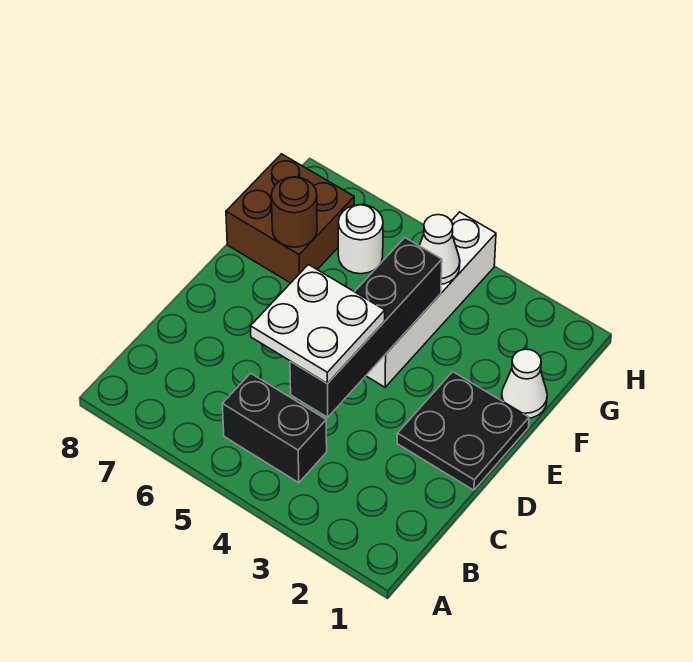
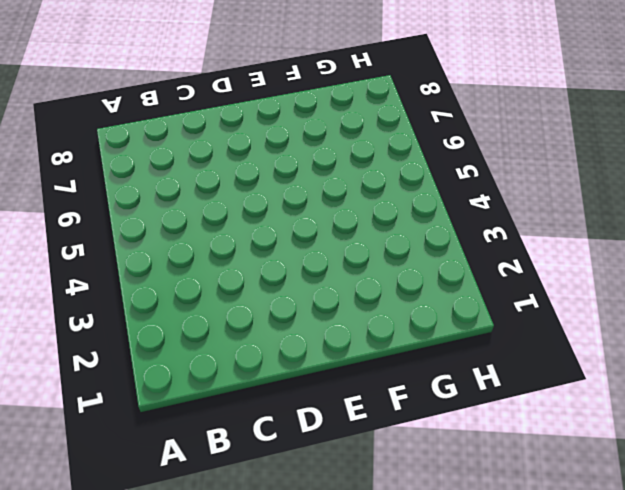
none -> black 1x2 brick [222,373,327,483]
none -> black 2x2 plate [397,372,529,490]

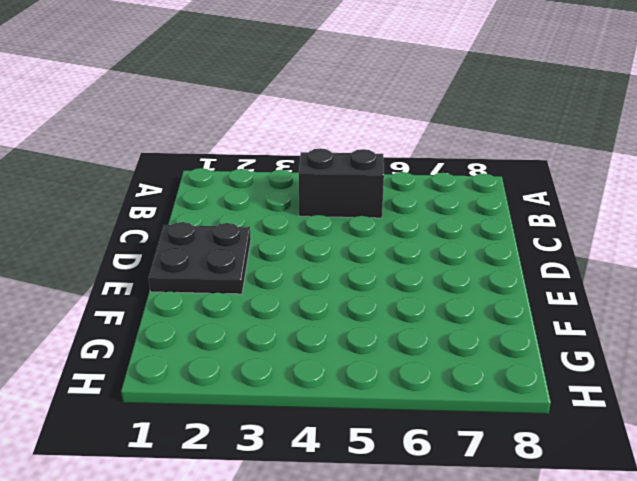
none -> white 1x4 brick [366,212,496,387]
none -> white 1x1 cone [501,349,547,418]

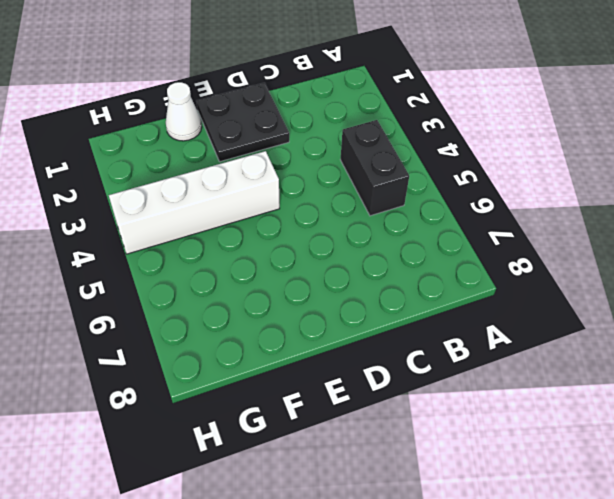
none -> brown 2x2 brick [226,154,354,283]
none -> white 1x1 round brick [338,205,383,274]

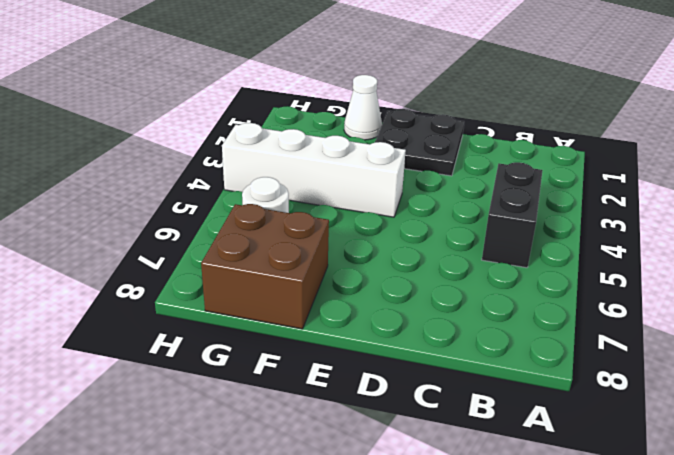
none -> black 1x4 brick [290,238,442,417]
none -> brown 1x1 round brick [271,177,317,247]

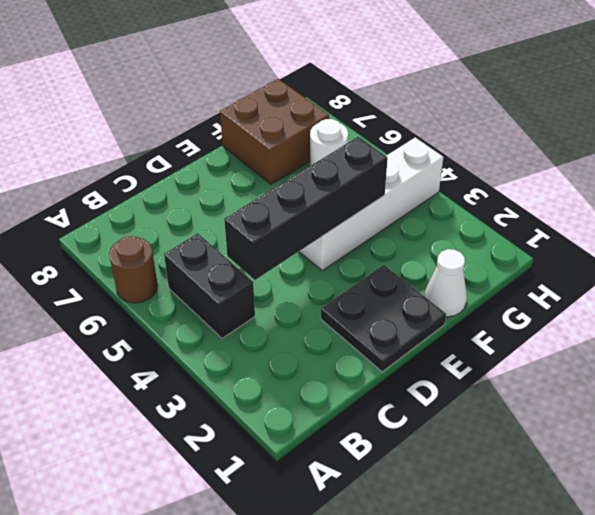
brown 1x1 round brick [109,236,158,303] -> brown 1x1 round brick moved to [271,177,317,247]
none -> white 1x1 cone [419,215,460,284]
none -> white 2x2 plate [251,265,385,384]

